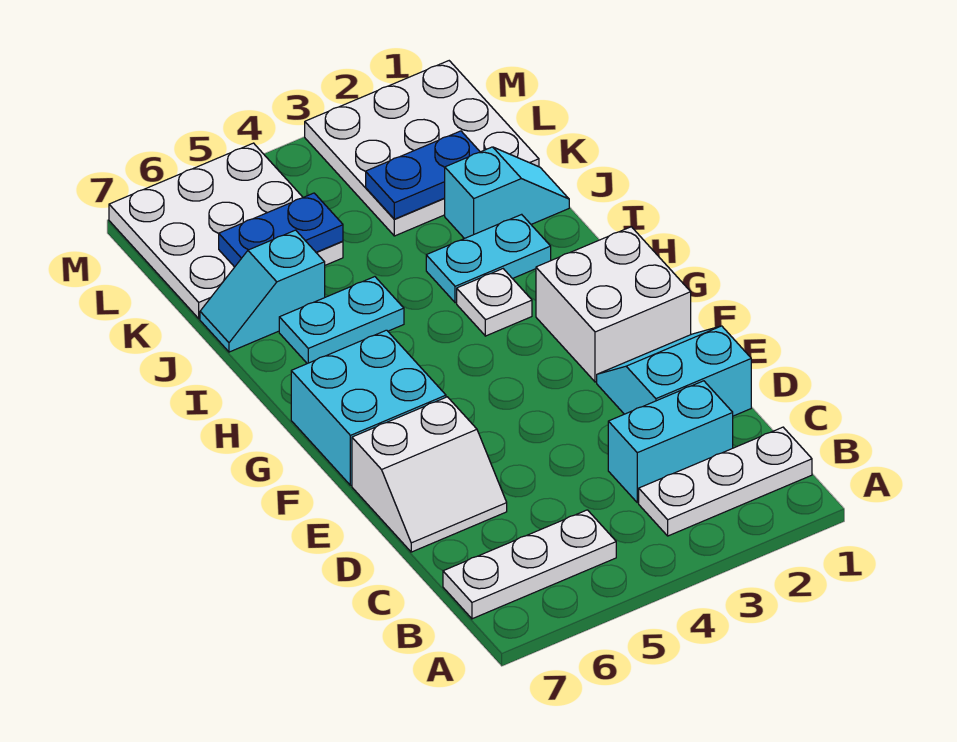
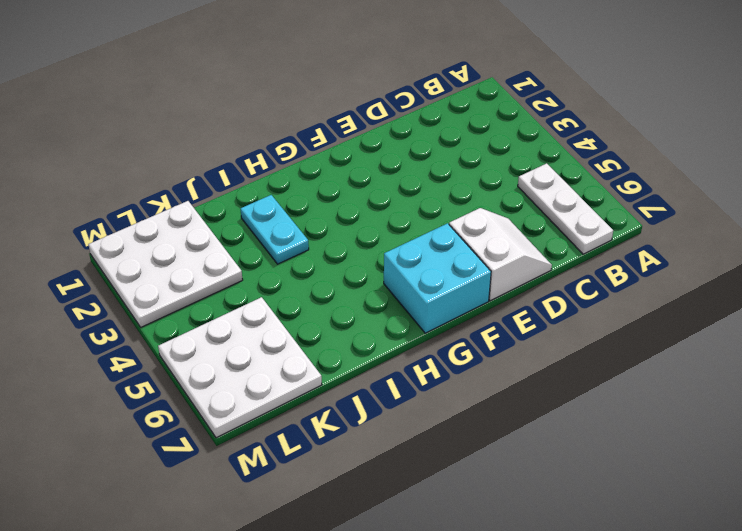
none -> white 1x3 plate [639,427,812,536]
none -> cyan 1x2 brick [608,381,733,503]
none -> cyan 2x2 slope [597,326,751,416]

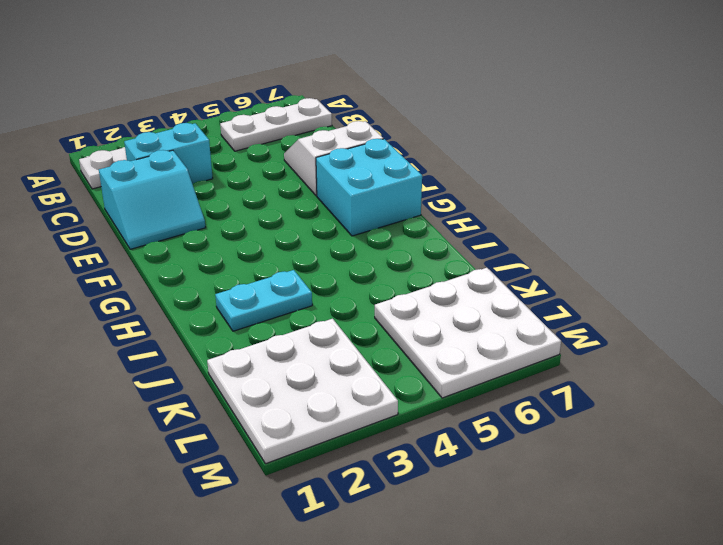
none -> white 2x2 brick [536,227,691,382]
none -> white 1x1 plate [457,269,532,336]
none -> cyan 1x2 plate [279,277,404,364]

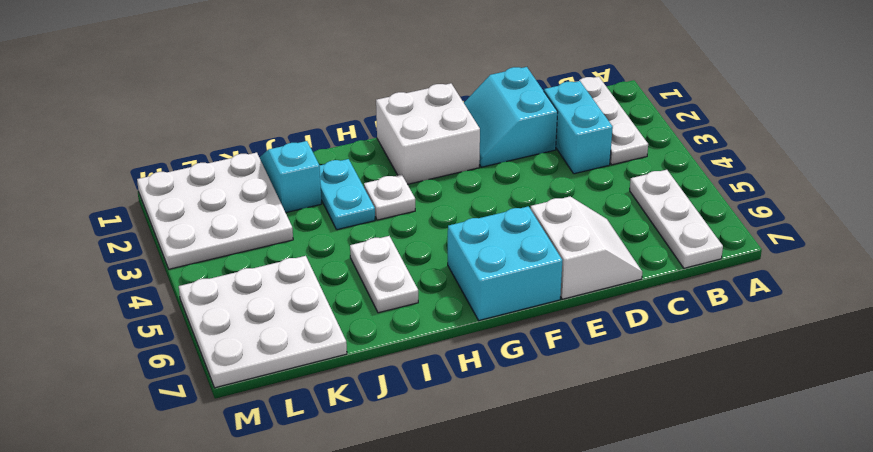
white 1x2 plate [350,236,418,313] -> cyan 1x2 plate [279,277,404,364]
none -> cyan 1x2 slope [200,230,325,352]
none -> blue 1x2 plate [366,131,480,219]
none -> blue 1x2 plate [219,193,343,267]

